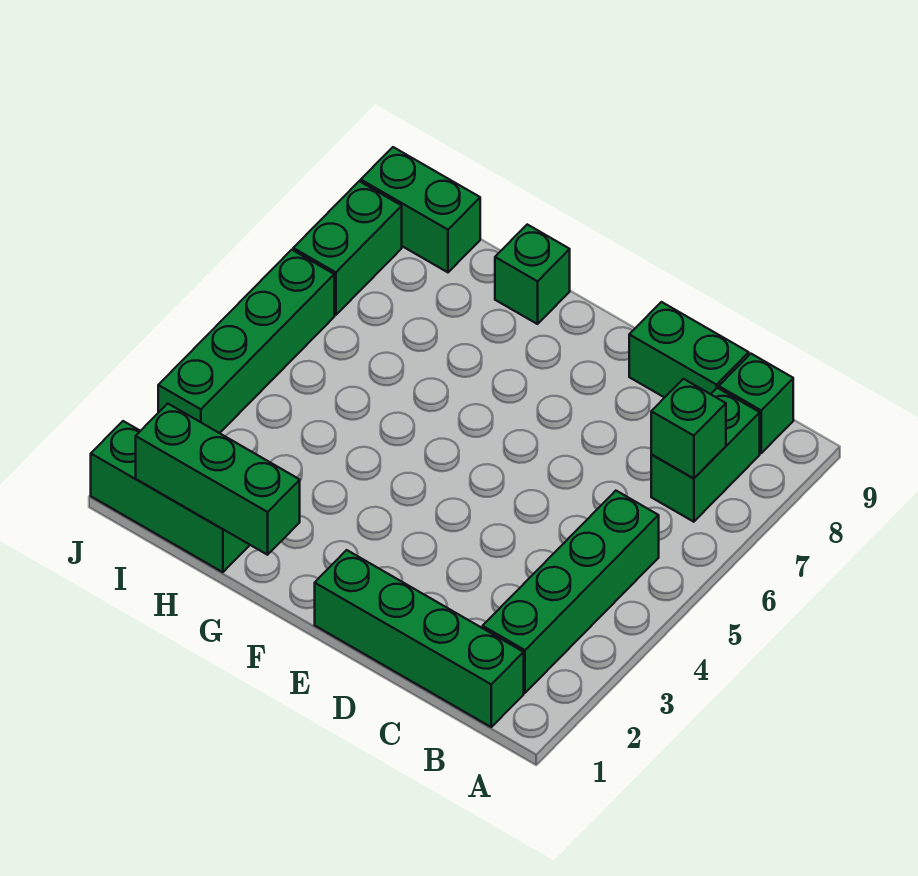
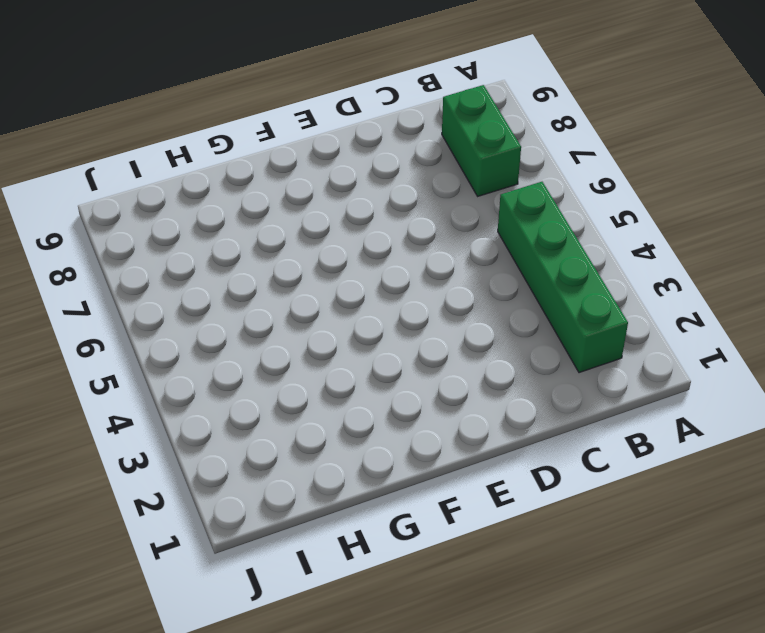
none -> green 1x4 brick [315,550,524,727]
none -> green 1x1 brick [719,354,793,453]
none -> green 1x2 brick [629,302,749,398]

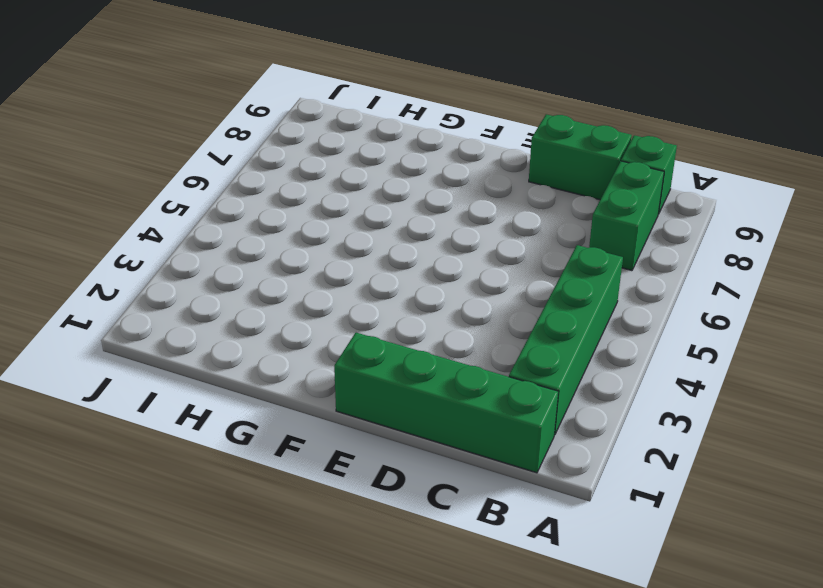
none -> green 1x1 brick [495,225,570,324]
none -> green 1x3 brick [91,421,249,572]
none -> green 1x2 brick [361,147,480,272]

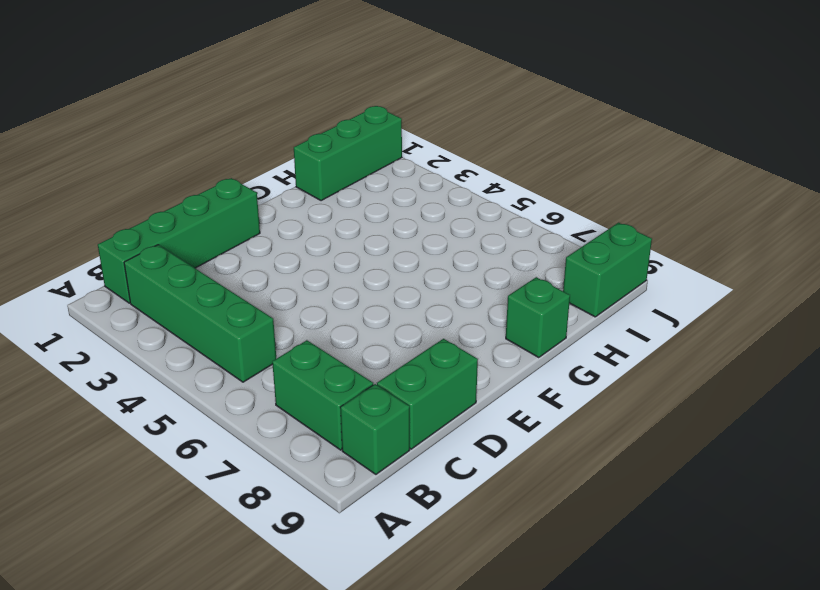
none -> green 1x4 brick [158,250,334,433]
none -> green 1x2 brick [293,181,402,315]
none -> green 1x1 brick [651,379,726,478]

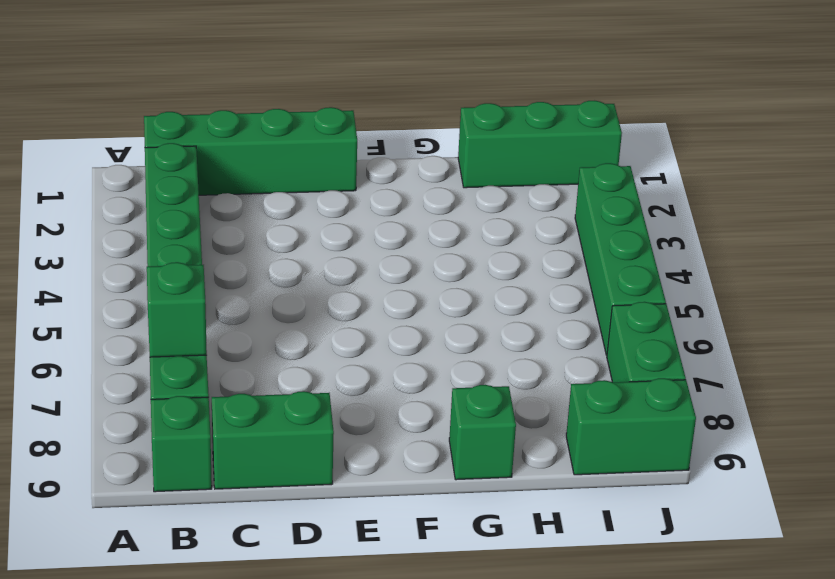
none -> green 1x3 brick [136,404,300,555]

